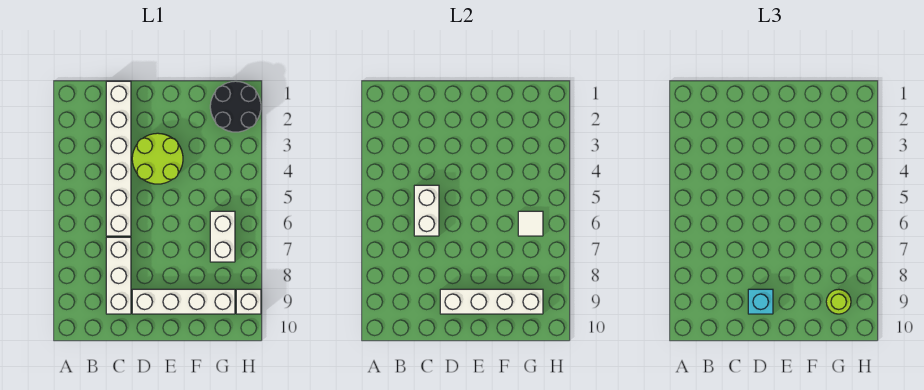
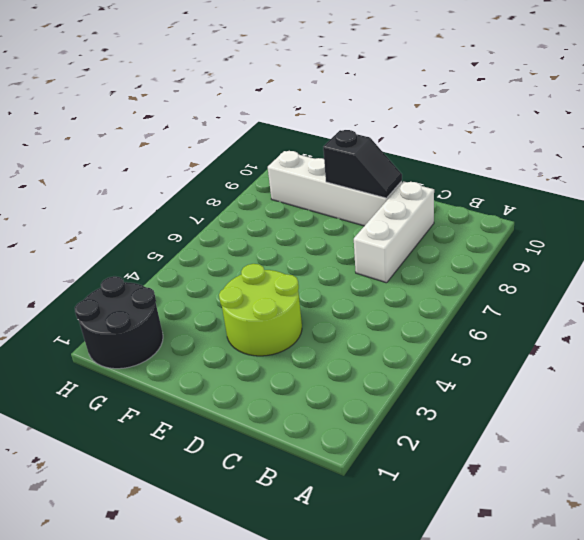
black 1x2 slope [323,130,402,198] -> white 1x4 brick [440,289,543,314]
none -> white 1x6 brick [106,81,131,236]
none -> white 1x2 brick [210,211,235,262]
none -> white 1x1 brick [236,289,261,314]

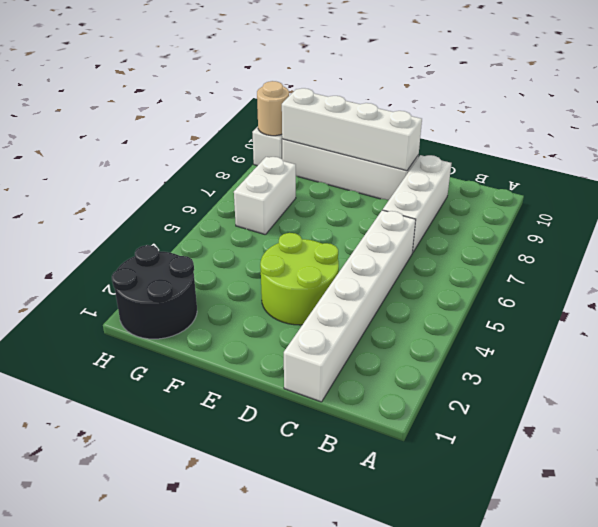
tan 1x1 round brick [257,81,289,136] -> none
none -> white 1x2 brick [414,185,439,236]
none -> white 1x1 tile [518,211,543,236]
none -> cyan 1x1 brick [748,289,773,314]

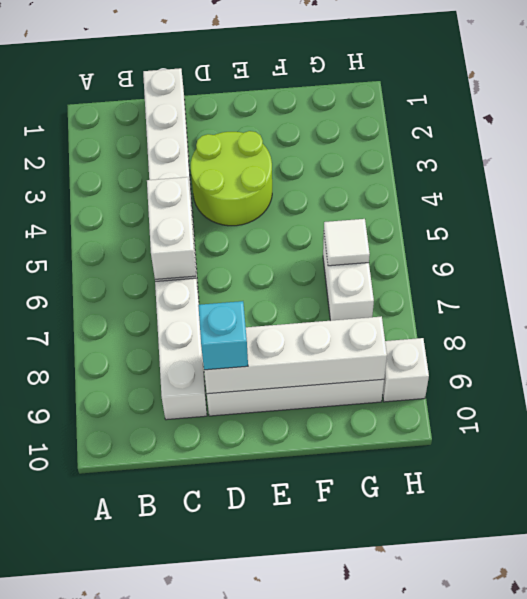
none -> black 2x2 round brick [210,81,261,132]
none -> lime 1x1 round brick [826,289,851,314]

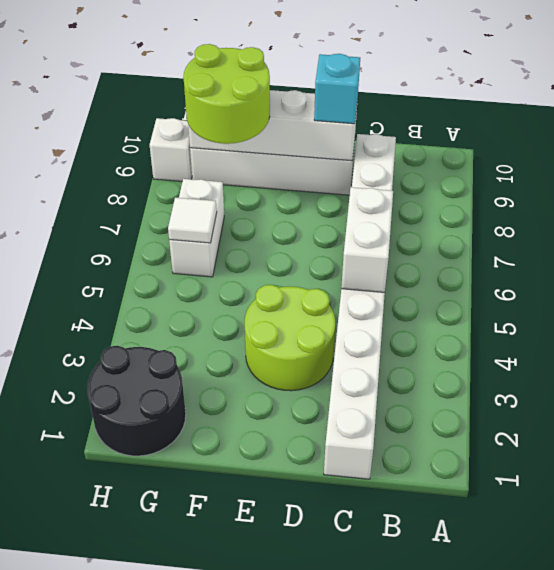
lime 2x2 round brick [183,44,270,144] -> lime 1x1 round brick [826,289,851,314]

